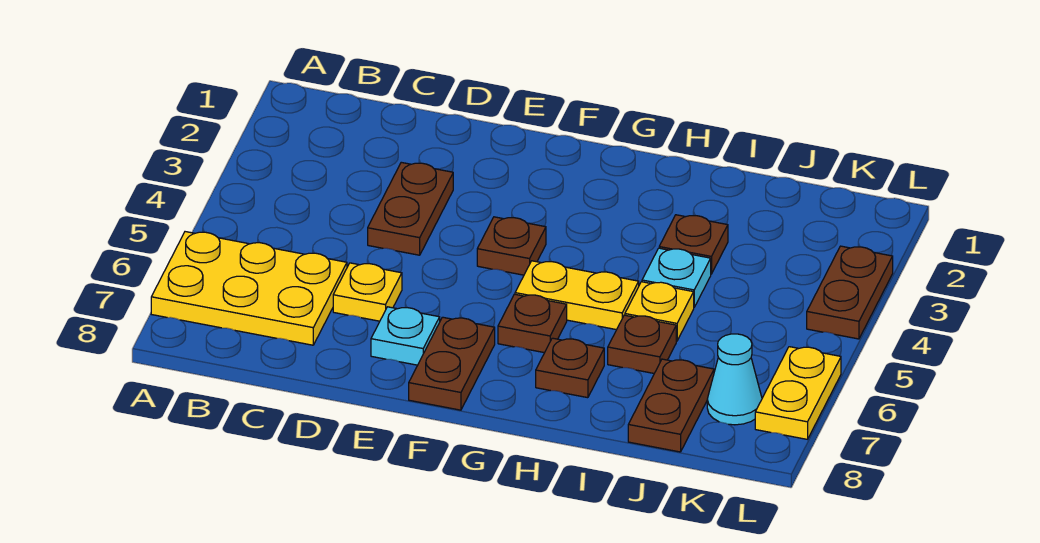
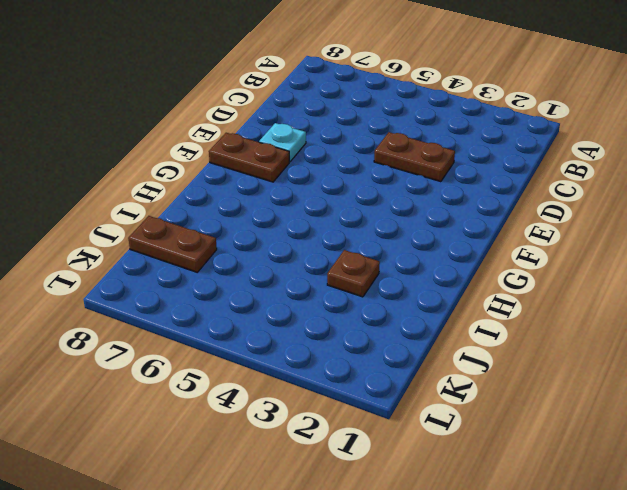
none -> yellow 2x3 plate [151,232,347,345]
none -> yellow 1x1 plate [333,263,402,321]
none -> brown 1x1 plate [477,217,546,275]

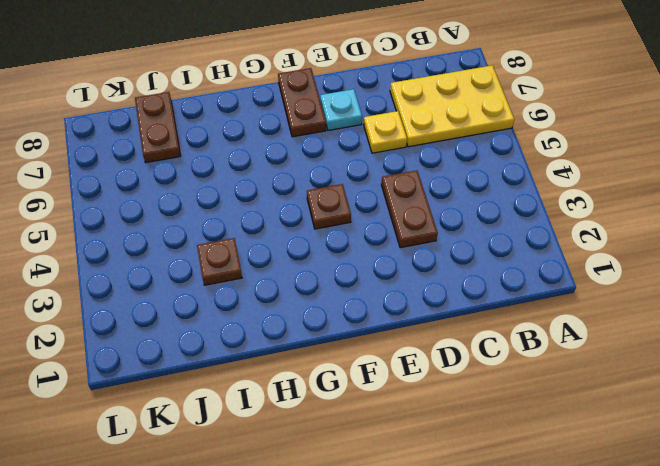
none -> yellow 1x2 plate [515,261,639,330]
none -> brown 1x1 plate [498,294,567,353]
none -> brown 1x1 plate [536,338,604,398]

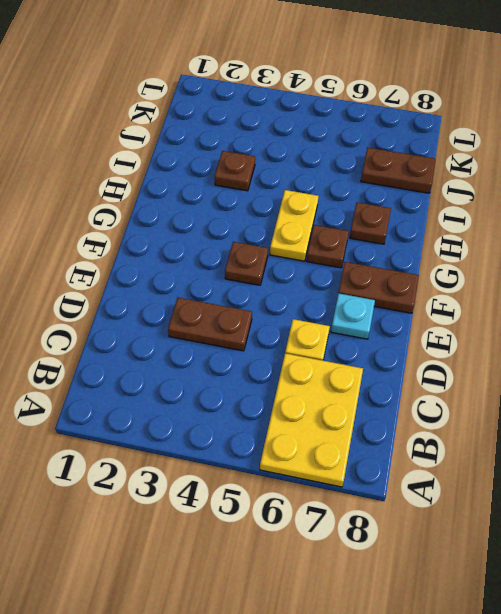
none -> cyan 1x1 plate [642,248,711,307]
none -> yellow 1x1 plate [625,282,694,341]
none -> brown 1x1 plate [608,315,676,373]

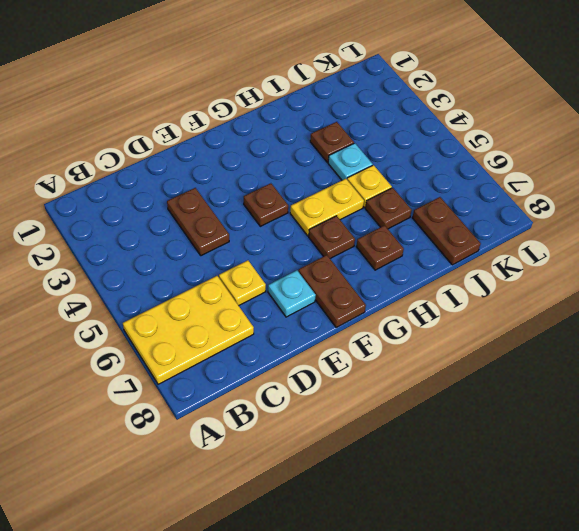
none -> cyan 1x1 cone [707,334,762,425]
none -> brown 1x2 plate [807,246,893,339]
none -> yellow 1x2 plate [755,347,841,439]

